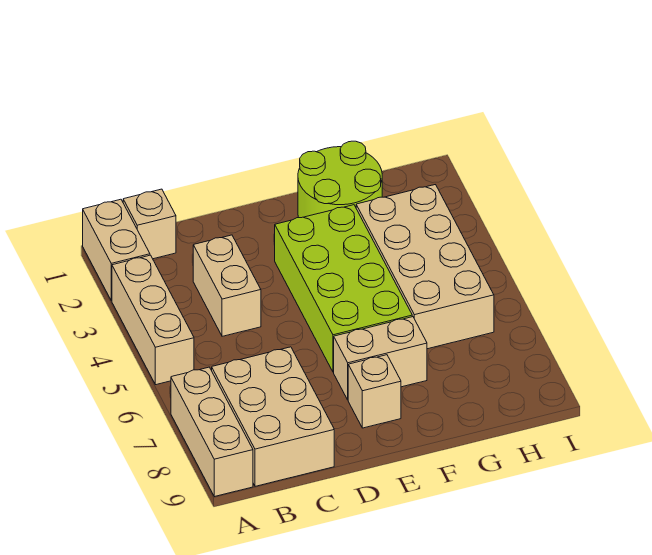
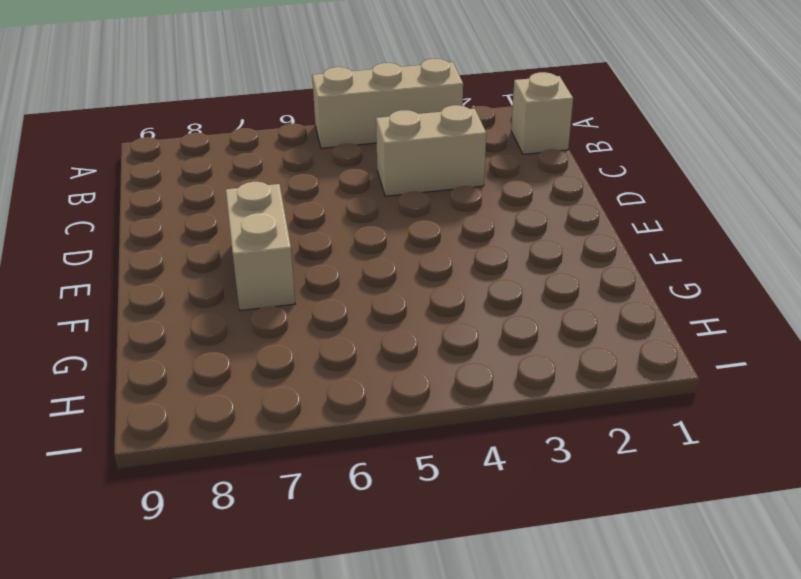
none -> tan 1x2 brick [83,199,150,301]
none -> tan 1x3 brick [171,367,253,497]

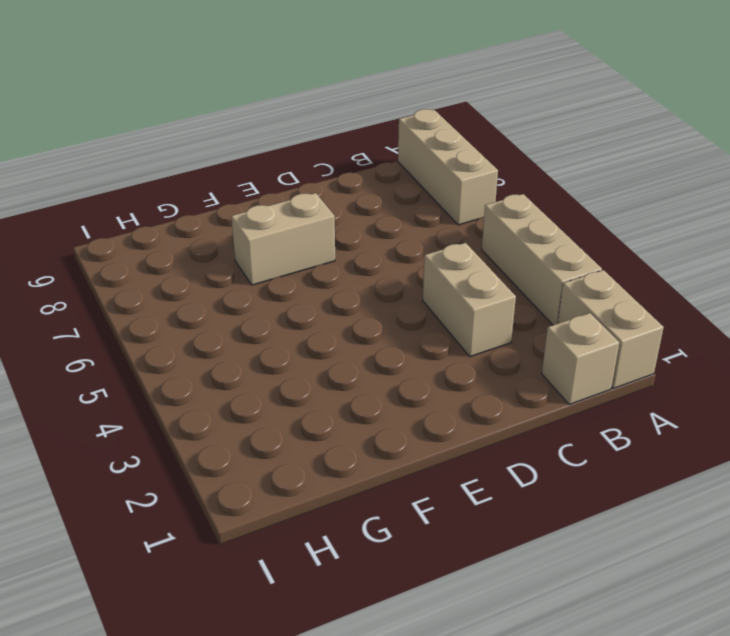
none -> tan 2x3 brick [212,347,334,486]
none -> lime 2x4 brick [275,205,412,372]

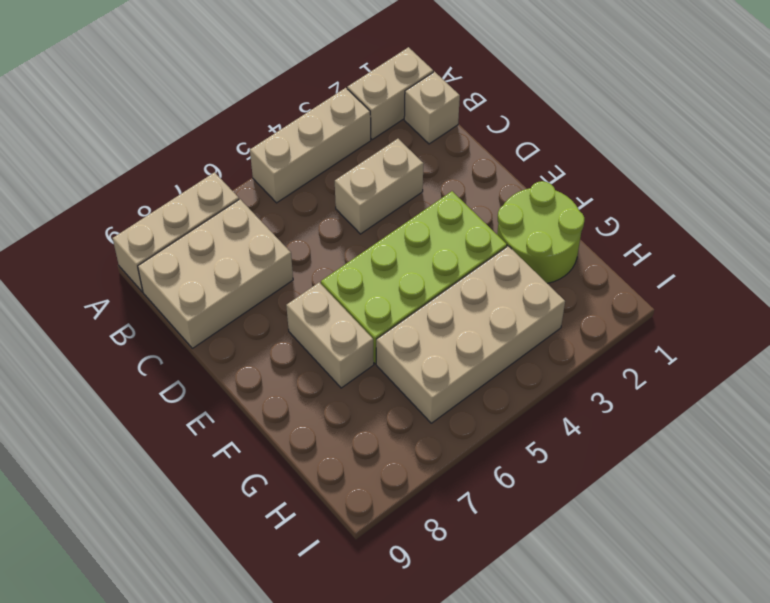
none -> tan 1x1 brick [348,355,401,428]

